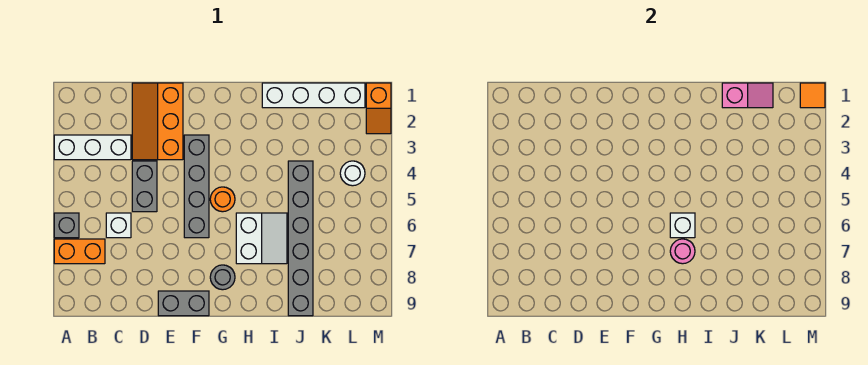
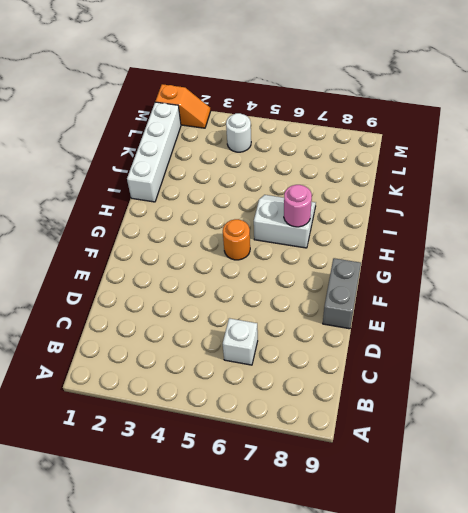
none -> white 1x3 brick [54,135,131,160]
none -> grey 1x1 brick [54,213,79,238]
none -> orange 1x2 brick [54,239,105,264]

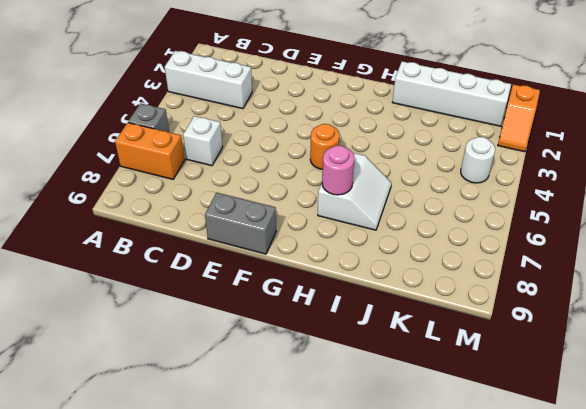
none -> orange 2x3 slope [132,83,183,160]
none -> grey 1x2 brick [132,161,157,212]
none -> grey 1x4 brick [184,135,209,238]

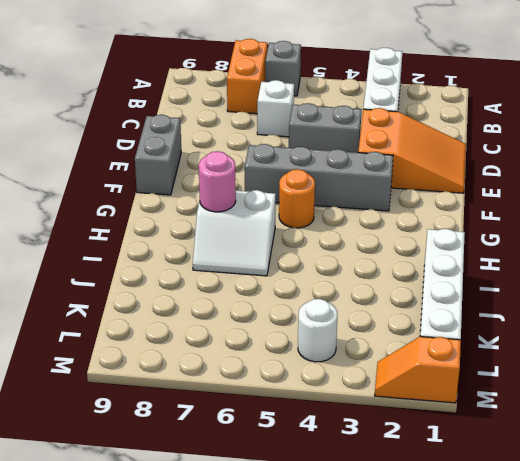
orange 2x3 slope [358,108,466,193] -> orange 2x3 slope turned to [132,83,183,160]
none -> grey 1x1 round brick [210,265,235,290]
none -> grey 1x6 brick [288,161,313,316]
none -> white 1x1 brick [670,213,695,238]

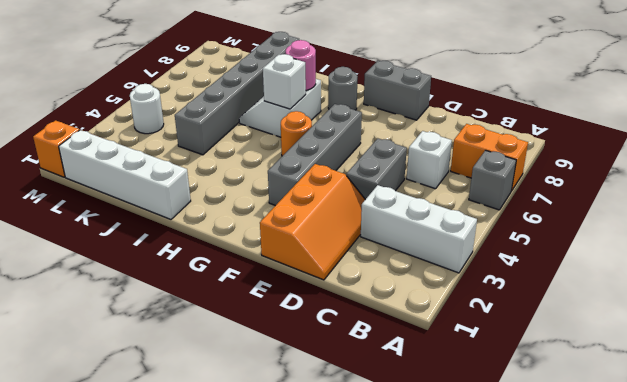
none -> pink 1x2 slope [722,83,773,108]
none -> orange 1x1 tile [800,83,825,108]

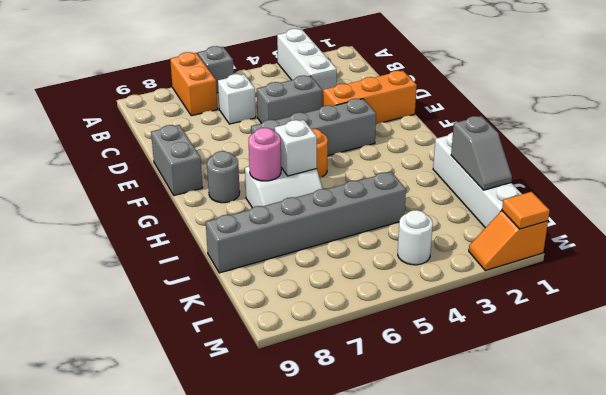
grey 1x2 slope [451,116,512,190] -> pink 1x2 slope [722,83,773,108]

